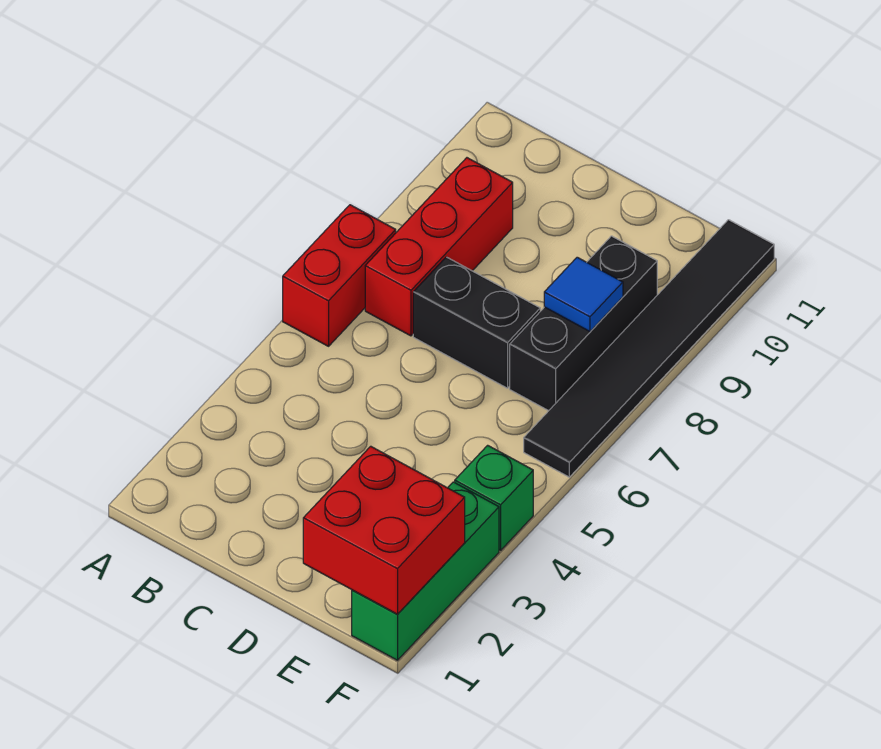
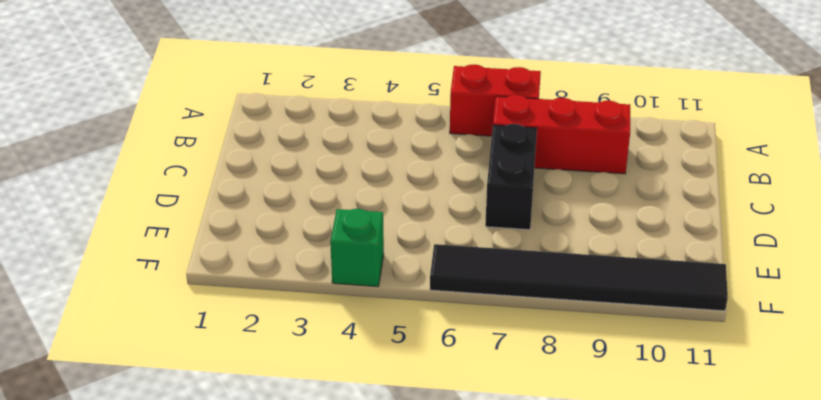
none -> black 1x3 brick [510,236,657,411]
none -> green 1x3 brick [352,482,499,660]

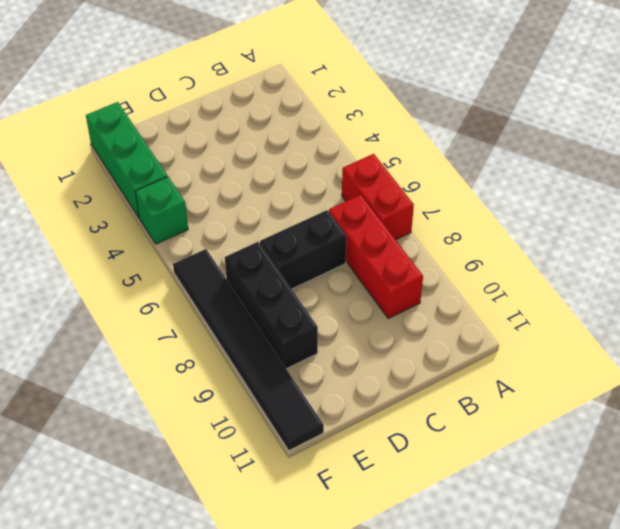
none -> red 2x2 brick [303,446,465,614]
none -> blue 1x1 tile [544,257,623,331]

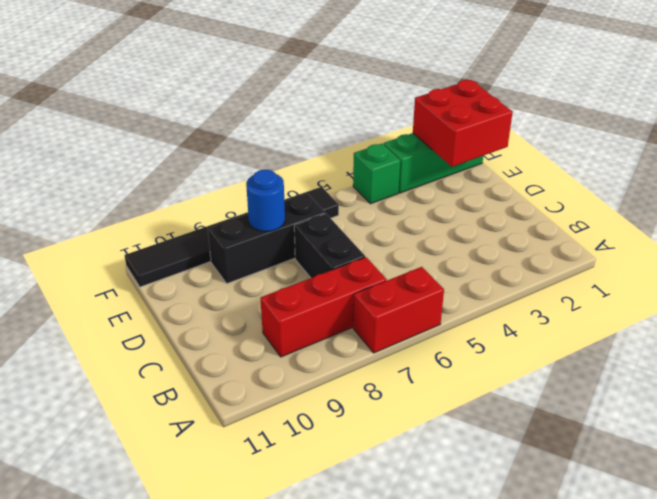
blue 1x1 round brick [246,170,285,232] -> blue 1x1 tile [544,257,623,331]

